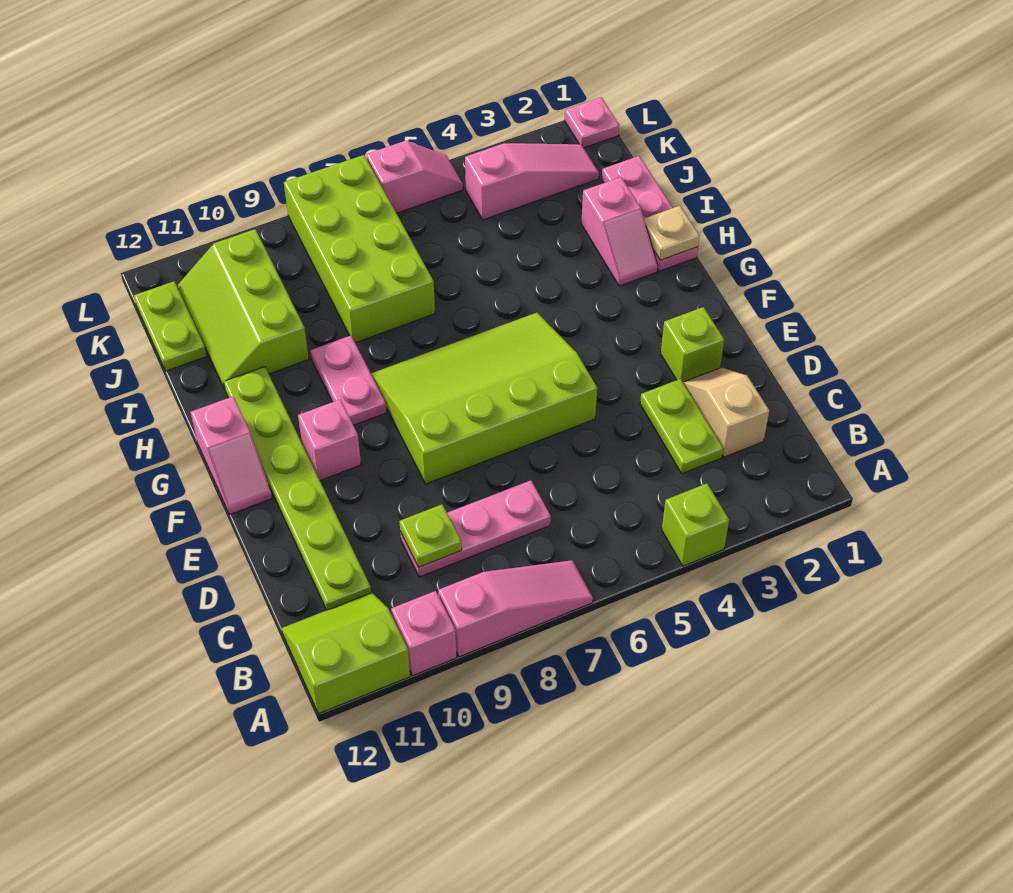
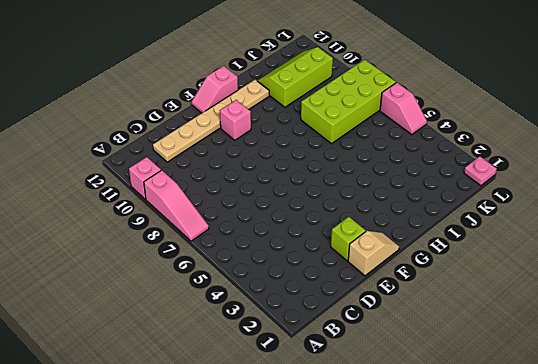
tan 1x6 plate [153,80,269,162] -> lime 1x6 plate [224,367,371,610]
tan 1x2 slope [348,231,399,276] -> tan 1x2 slope moved to [683,368,769,457]
none -> lime 1x1 brick [662,484,729,566]
none -> lime 2x2 slope [282,593,410,714]
none -> lime 1x2 plate [640,379,723,474]

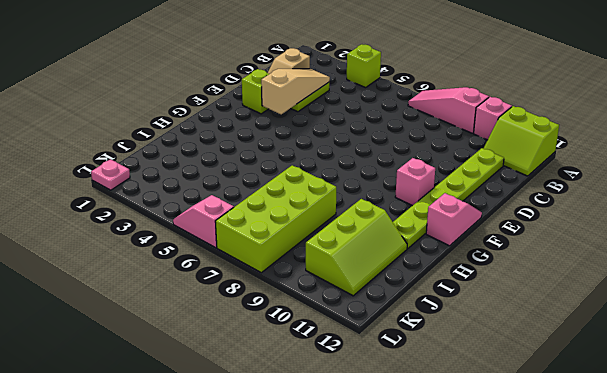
tan 1x3 slope [261,69,330,114] -> none
none -> pink 1x3 plate [400,480,551,577]
none -> lime 3x4 slope [371,313,597,484]
none -> pink 1x2 plate [310,336,387,425]

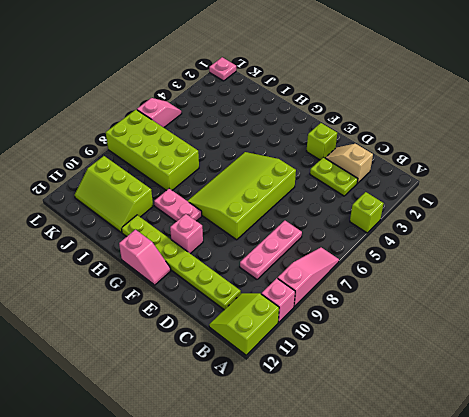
none -> pink 1x3 plate [602,156,698,271]
none -> pink 1x2 slope [581,177,658,286]
none -> lime 1x2 plate [134,281,207,371]

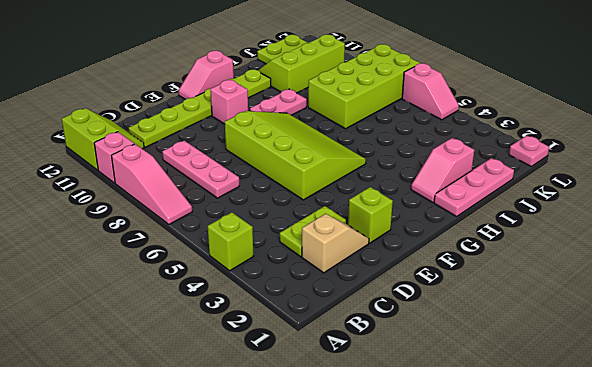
none -> pink 1x3 slope [465,143,599,220]
none -> lime 1x1 plate [399,505,462,567]
none -> tan 1x1 plate [644,206,699,260]

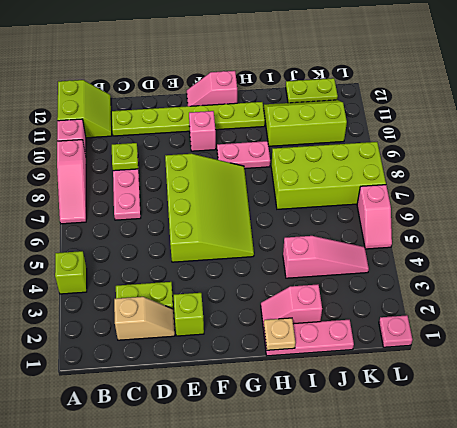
pink 1x3 slope [283,236,369,278] -> pink 1x3 slope turned to [465,143,599,220]

